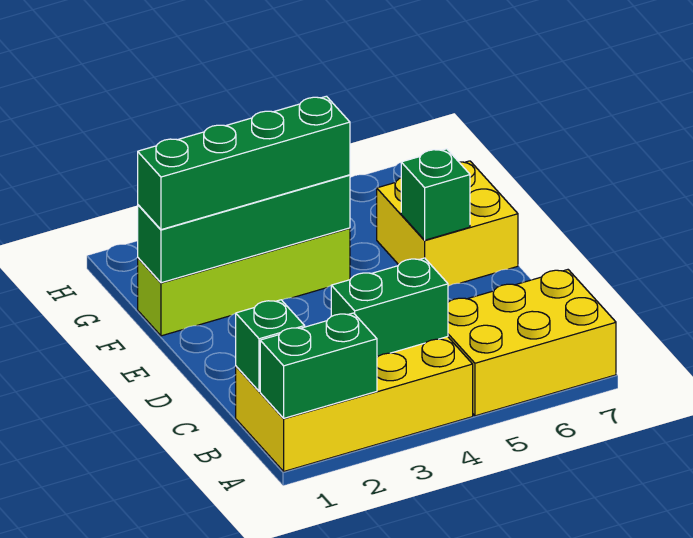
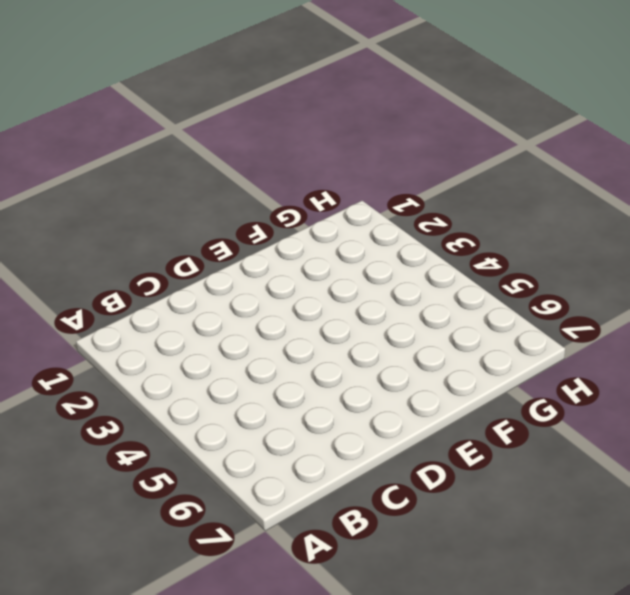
none -> yellow 2x4 brick [236,337,473,471]
none -> yellow 2x3 brick [448,270,616,416]

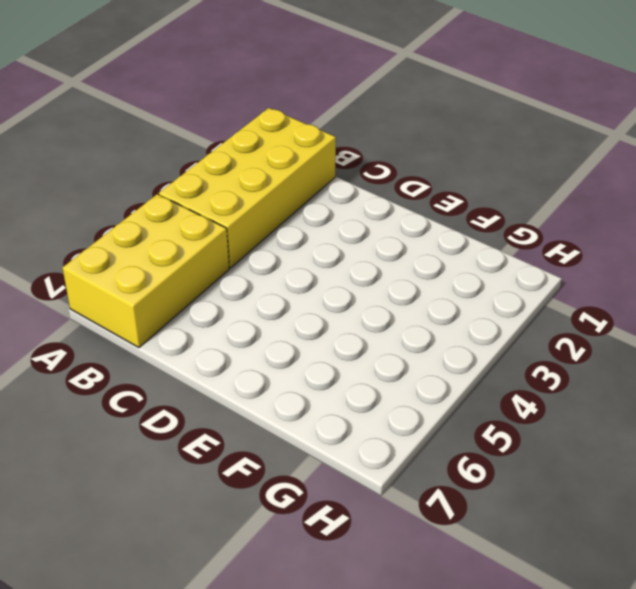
none -> yellow 2x2 brick [377,161,518,286]
none -> lime 1x4 brick [138,228,350,336]

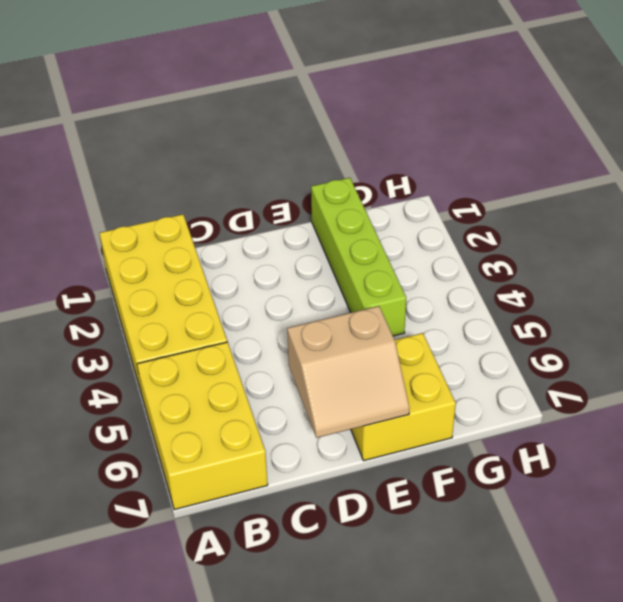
tan 2x2 slope [287,306,410,438] -> green 1x1 brick [401,149,470,240]
none -> green 1x2 brick [260,313,377,418]
none -> green 1x1 brick [236,300,305,391]

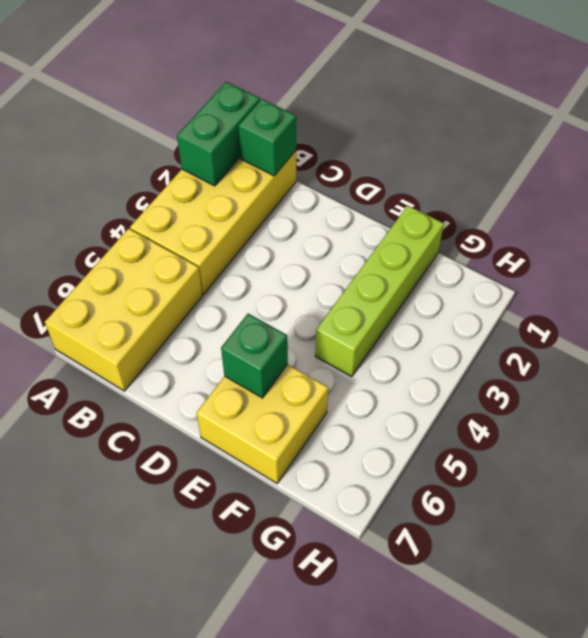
none -> green 1x2 brick [331,258,448,357]
none -> green 1x4 brick [138,175,350,283]

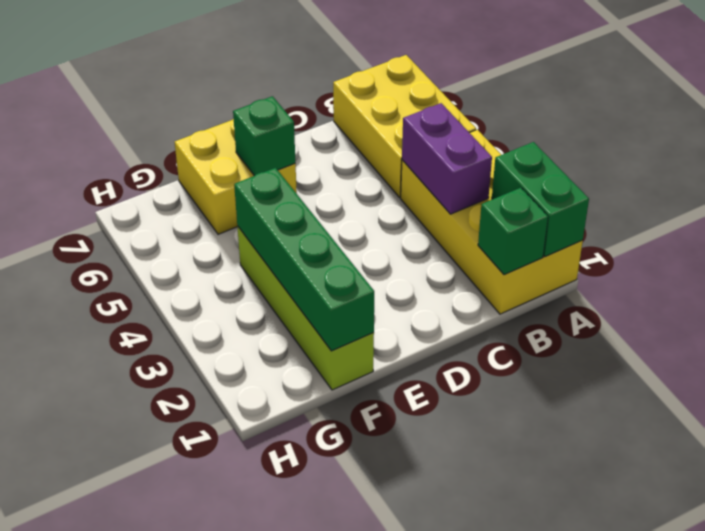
purple 1x2 brick [402,103,492,214] -> green 1x2 brick [331,258,448,357]
none -> green 1x4 brick [138,96,350,230]

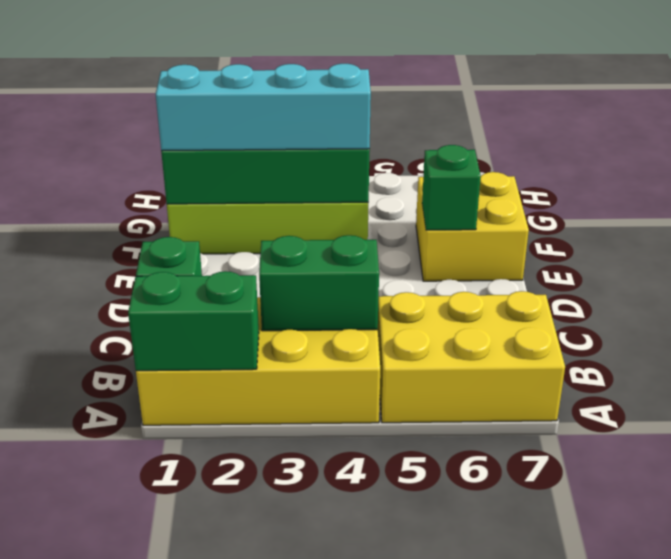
cyan 1x4 brick [156,64,371,151] -> green 1x4 brick [138,96,350,230]

